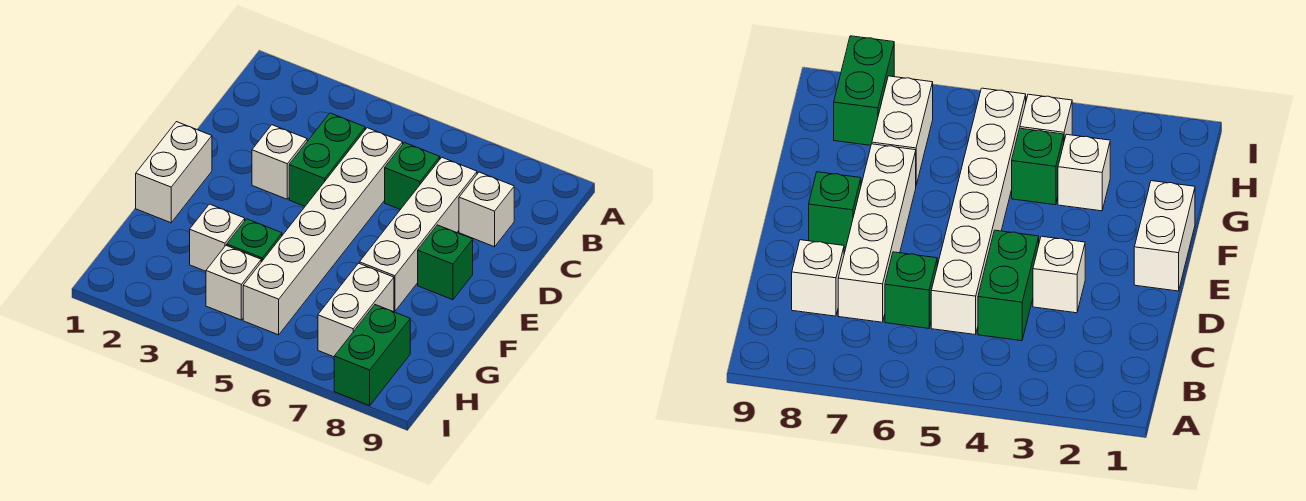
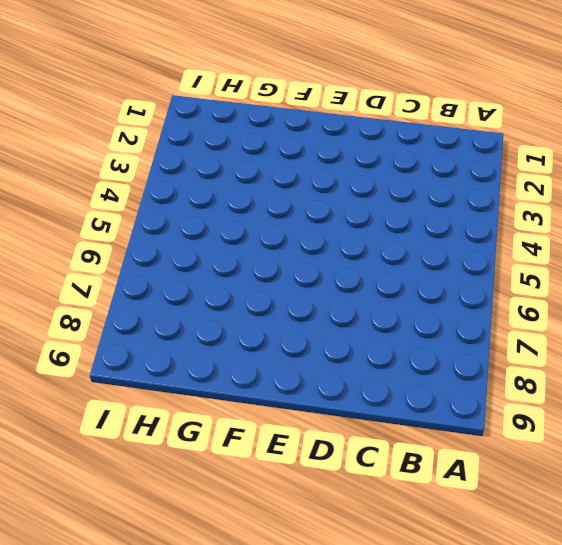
none -> green 1x2 brick [289,113,365,206]
none -> white 1x6 brick [243,128,403,335]
none -> green 1x1 brick [385,143,440,210]

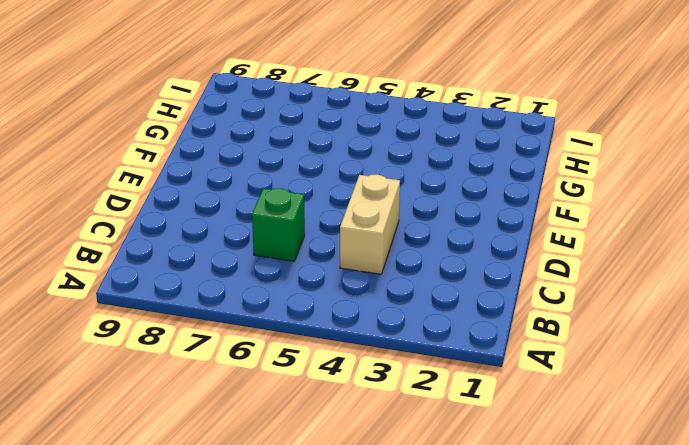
tan 1x2 brick [340,175,400,274] -> green 1x2 brick [289,113,365,206]
none -> white 1x6 brick [243,128,403,335]
none -> white 1x4 brick [359,157,477,311]
none -> white 1x1 brick [459,172,514,247]

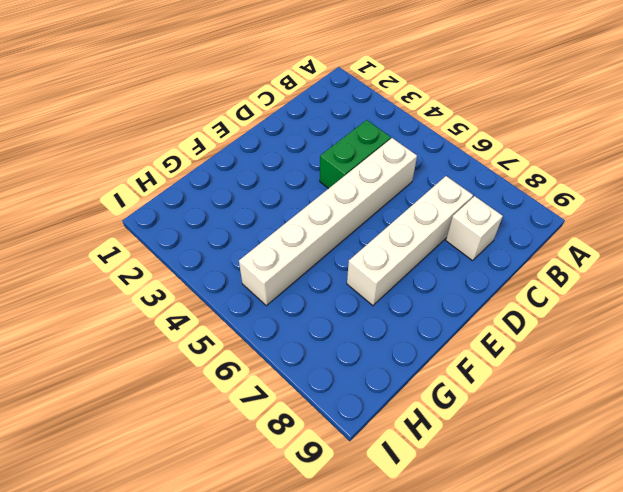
none -> green 1x1 brick [385,143,440,210]
none -> white 1x1 brick [252,125,307,199]
none -> white 1x2 brick [136,122,212,223]

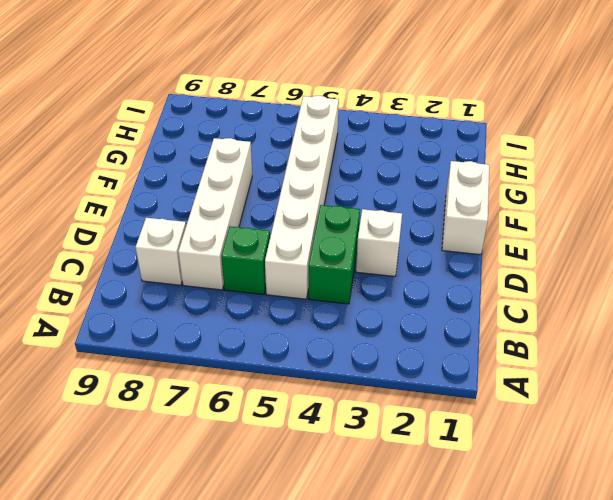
none -> green 1x1 brick [418,225,473,300]
none -> white 1x1 brick [190,204,245,271]
none -> green 1x1 brick [227,219,282,262]

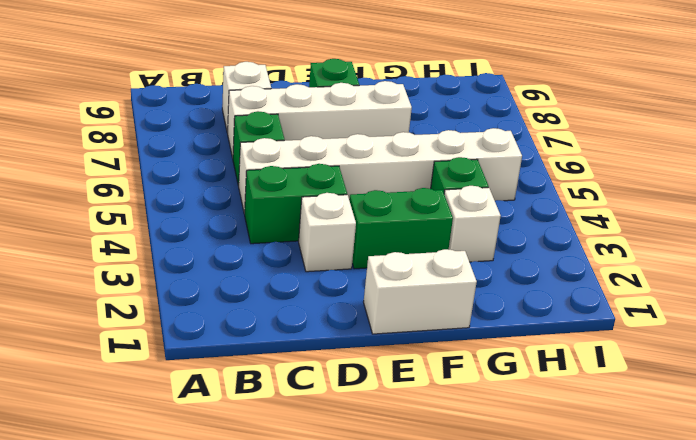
green 1x2 brick [349,188,453,269] -> green 1x2 brick moved to [334,305,410,406]
none -> white 1x2 brick [318,263,394,357]
none -> white 1x1 brick [206,245,261,320]

